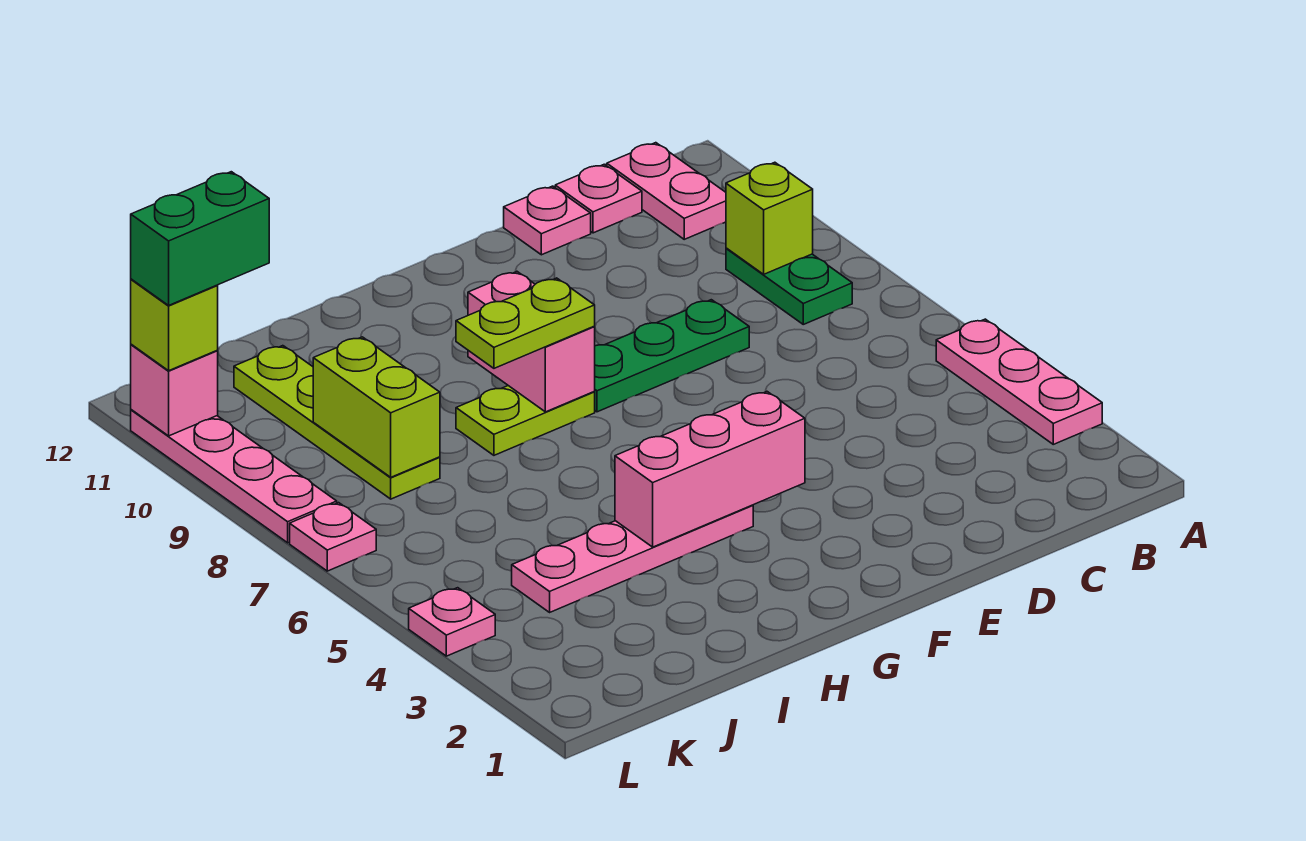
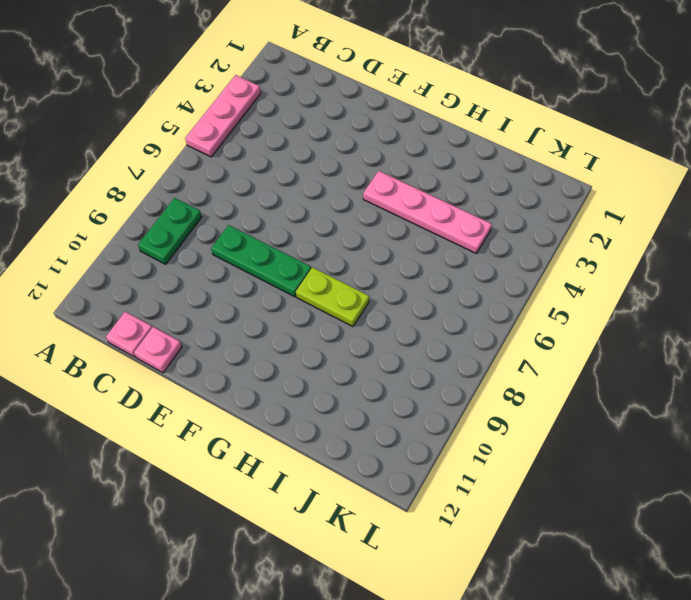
none -> pink 1x2 plate [607,143,726,239]
none -> lime 1x4 plate [234,346,440,499]
none -> pink 1x1 plate [409,588,495,656]

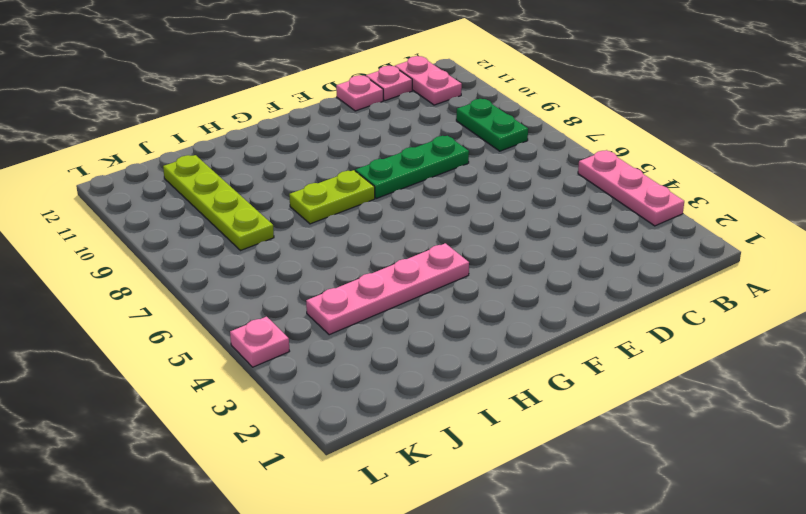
none -> pink 1x1 plate [290,503,376,571]
none -> pink 1x4 plate [131,410,337,543]
none -> lime 1x1 brick [726,162,813,274]

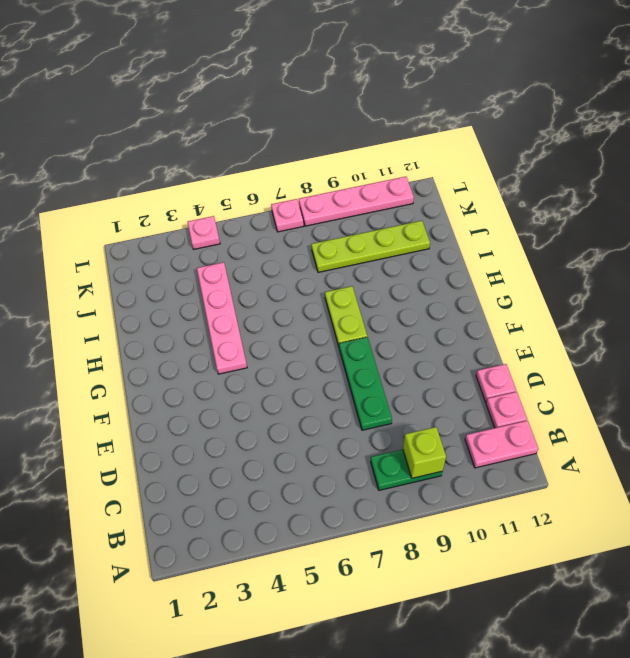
none -> pink 1x3 plate [936,319,1102,444]
none -> pink 1x3 brick [615,392,805,547]
none -> pink 1x2 brick [468,272,595,412]

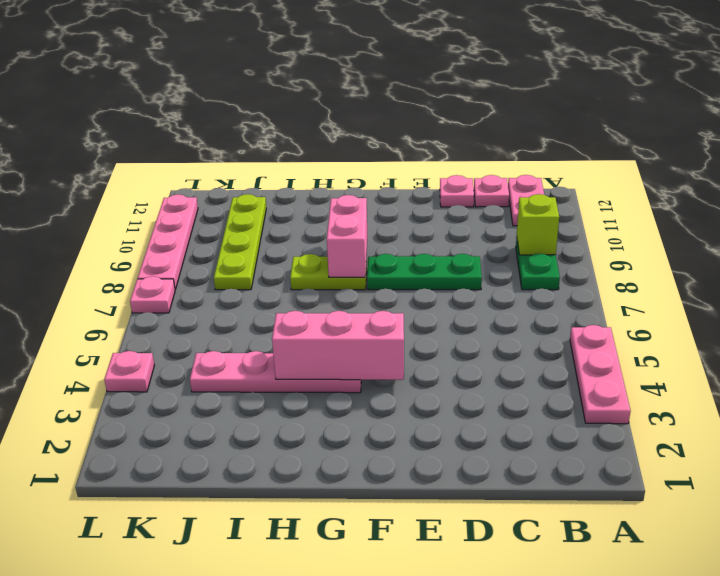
none -> lime 1x2 brick [313,337,440,477]
none -> pink 1x1 brick [131,344,218,436]
none -> lime 1x2 plate [456,278,595,368]

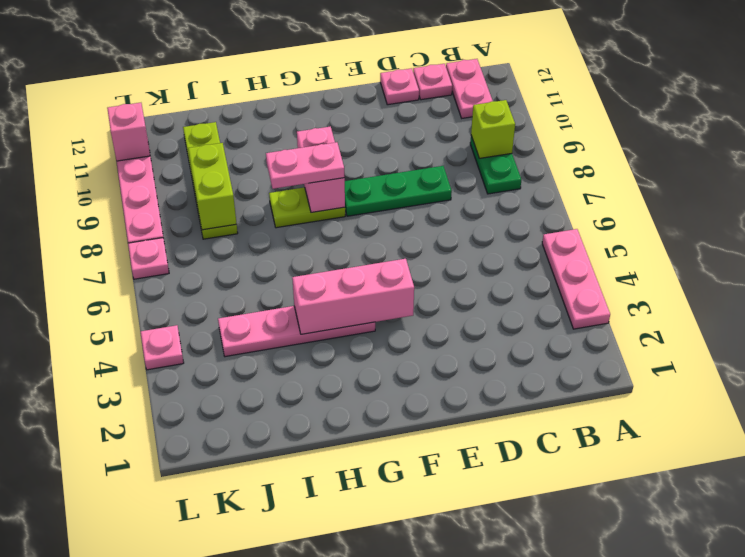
pink 1x2 plate [266,142,344,189] -> lime 1x2 plate [456,278,595,368]
none -> lime 1x1 brick [131,279,218,371]
none -> green 1x2 brick [131,172,269,305]

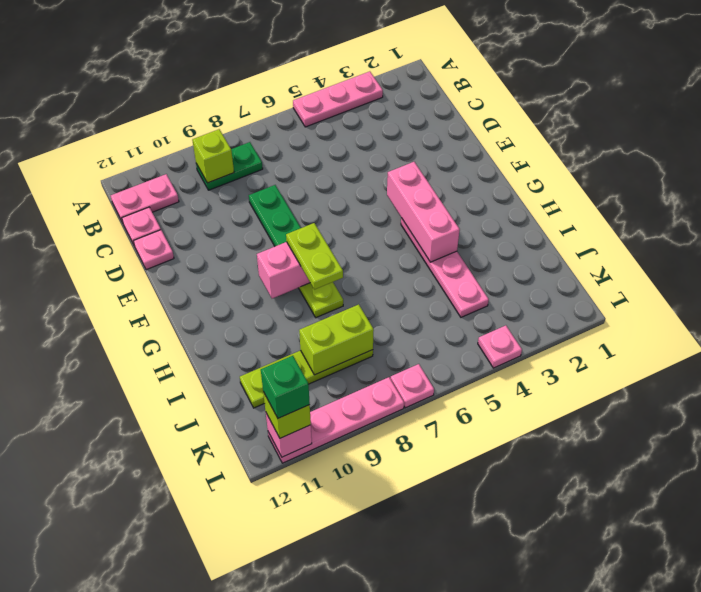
green 1x1 brick [261,356,310,418] -> green 1x2 brick [131,172,269,305]

